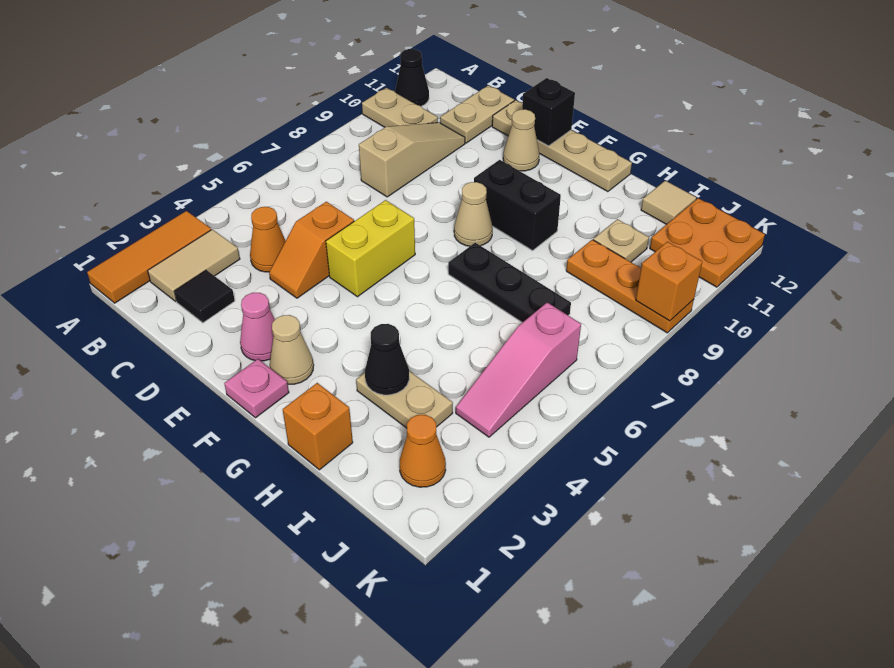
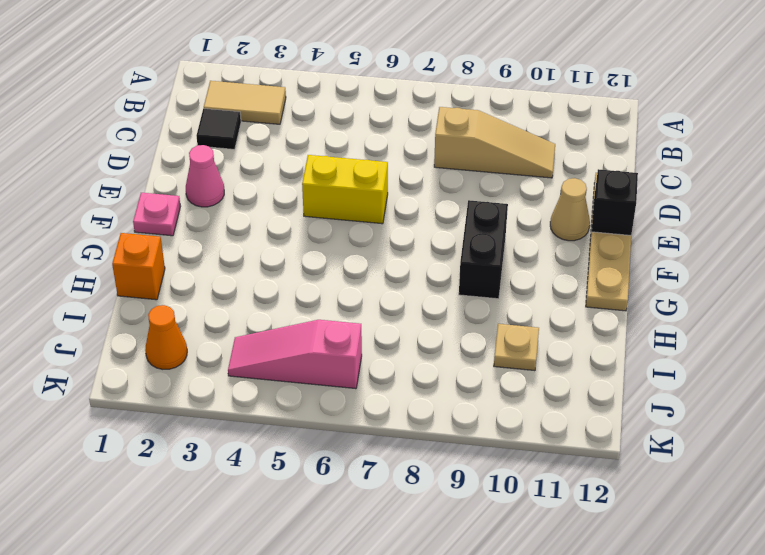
none -> orange 1x3 tile [87,211,211,303]
none -> tan 1x2 plate [362,88,438,127]
none -> black 1x1 cone [395,49,429,106]

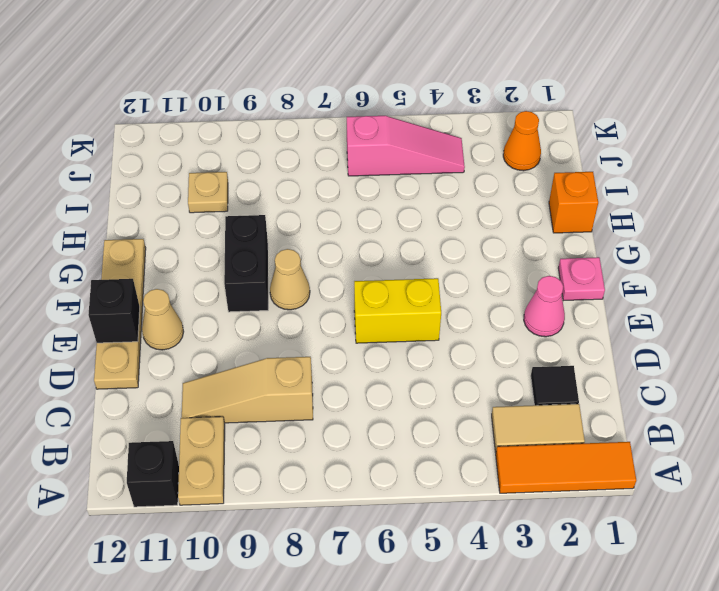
black 1x1 brick [127,441,179,507] -> black 1x1 cone [395,49,429,106]
none -> orange 1x1 cone [250,207,285,272]
none -> tan 1x2 plate [440,85,514,143]
none -> orange 1x2 slope [269,202,354,298]

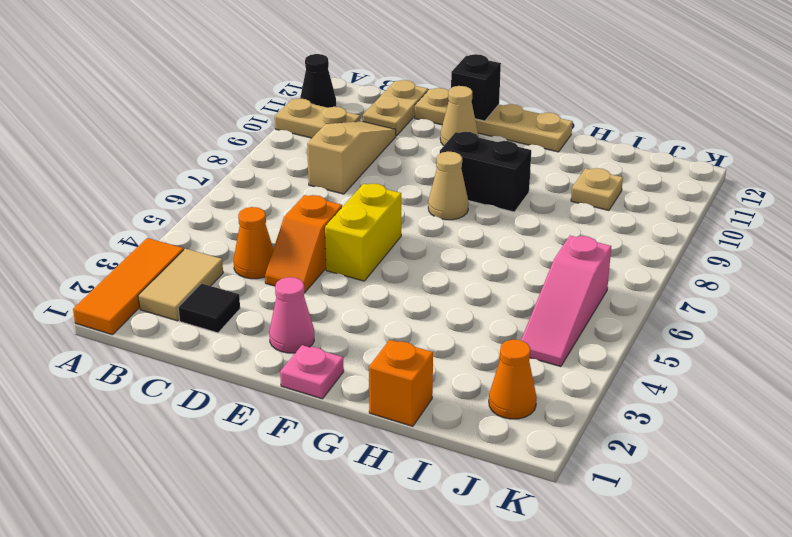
none -> tan 1x1 cone [270,315,314,384]
none -> black 1x3 plate [448,243,571,323]
none -> tan 1x2 plate [356,371,453,428]

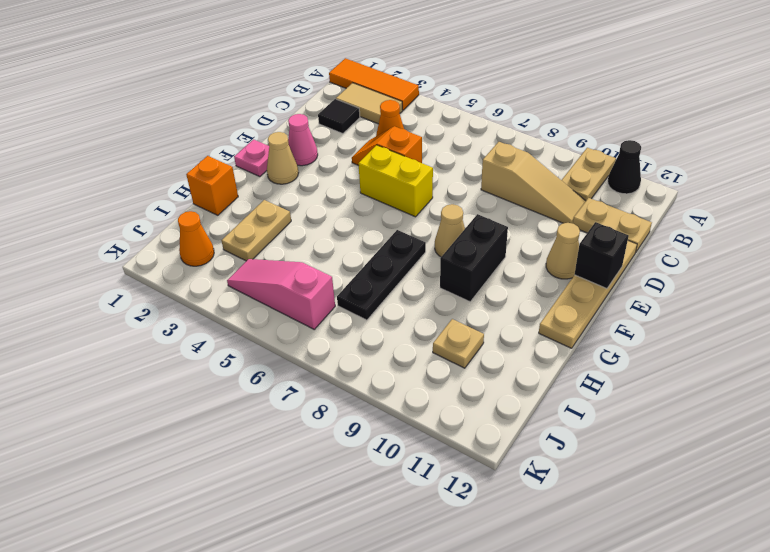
none -> orange 1x3 plate [566,240,694,333]
none -> tan 1x1 tile [641,181,696,224]
none -> orange 2x2 plate [650,198,765,287]

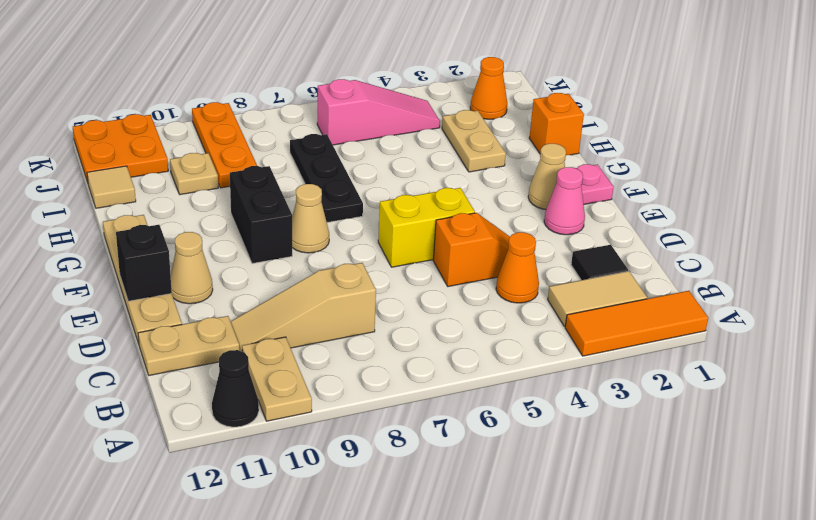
none -> black 1x1 cone [365,324,409,395]
none -> orange 1x1 brick [636,242,702,321]

